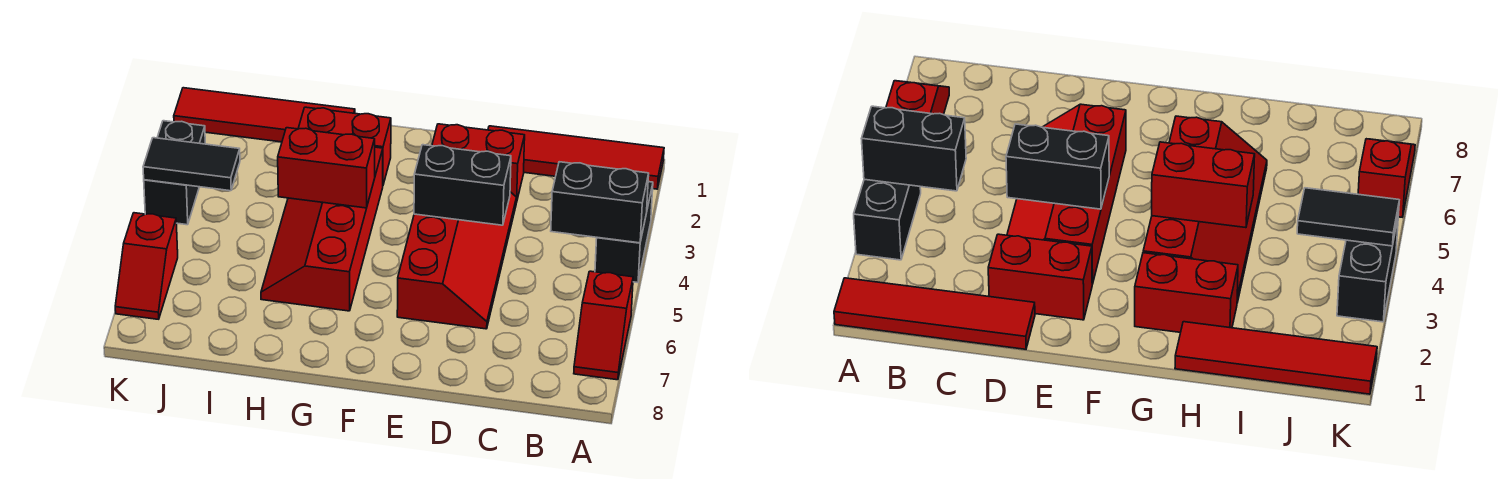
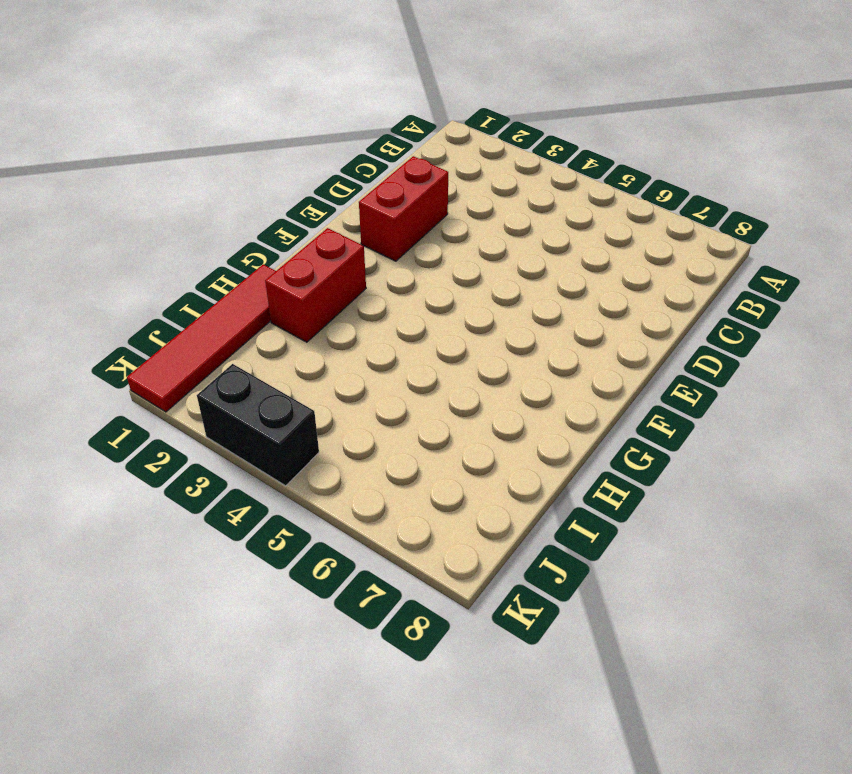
none -> red 1x4 tile [488,126,664,189]
none -> black 1x2 brick [595,182,653,283]
none -> red 1x2 slope [574,271,633,380]

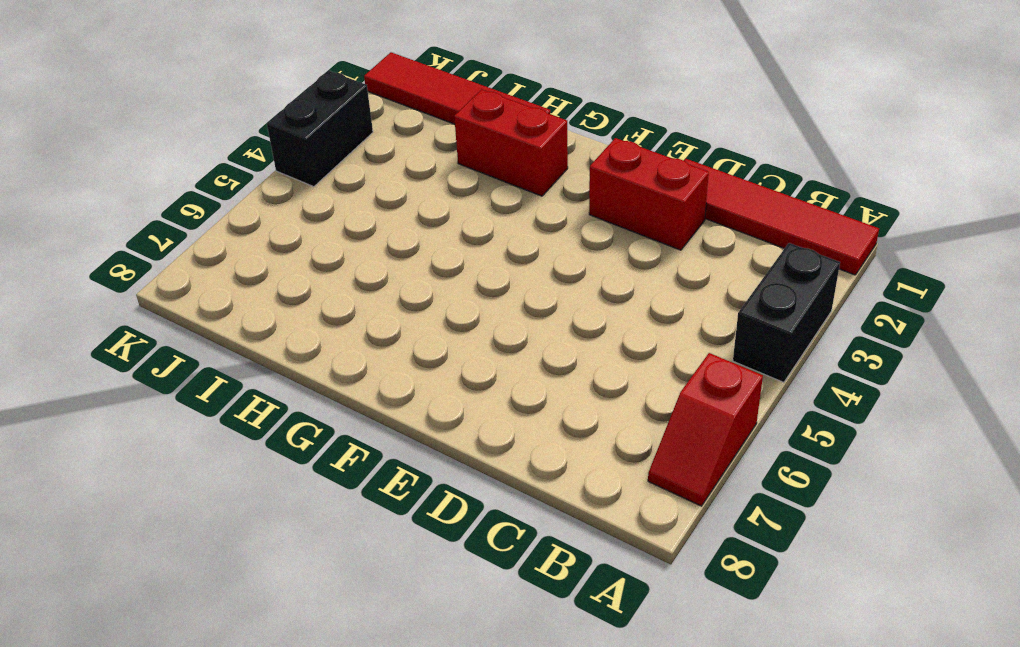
none -> red 2x4 slope [397,192,516,329]
none -> red 2x4 slope [261,147,383,311]
none -> red 1x2 slope [115,213,178,319]

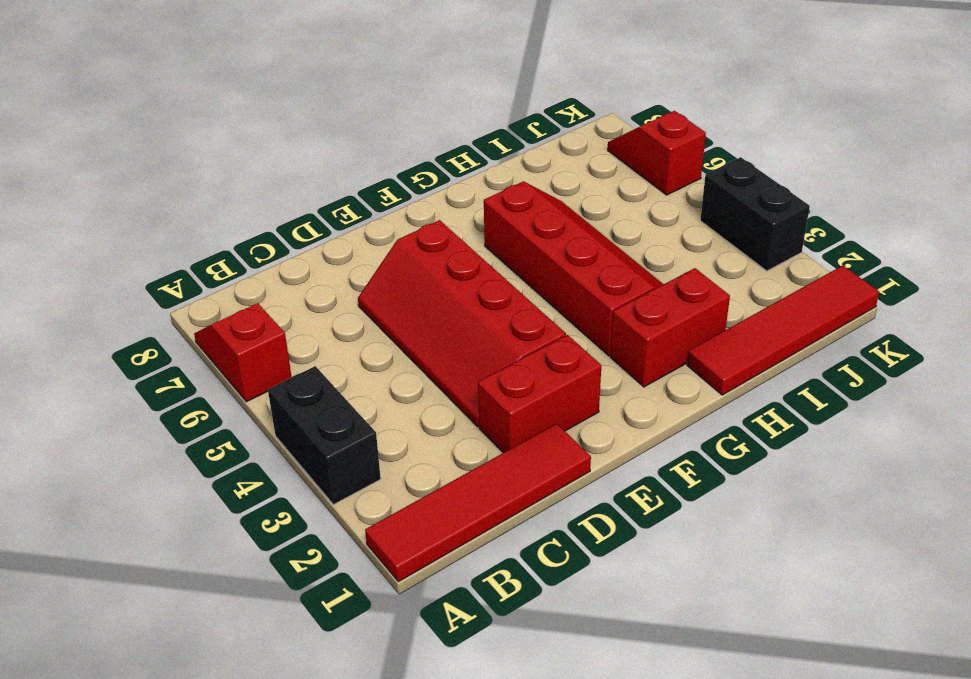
none -> black 1x2 brick [551,162,649,243]
none -> black 1x2 brick [414,145,511,225]
none -> red 1x2 brick [278,128,375,208]

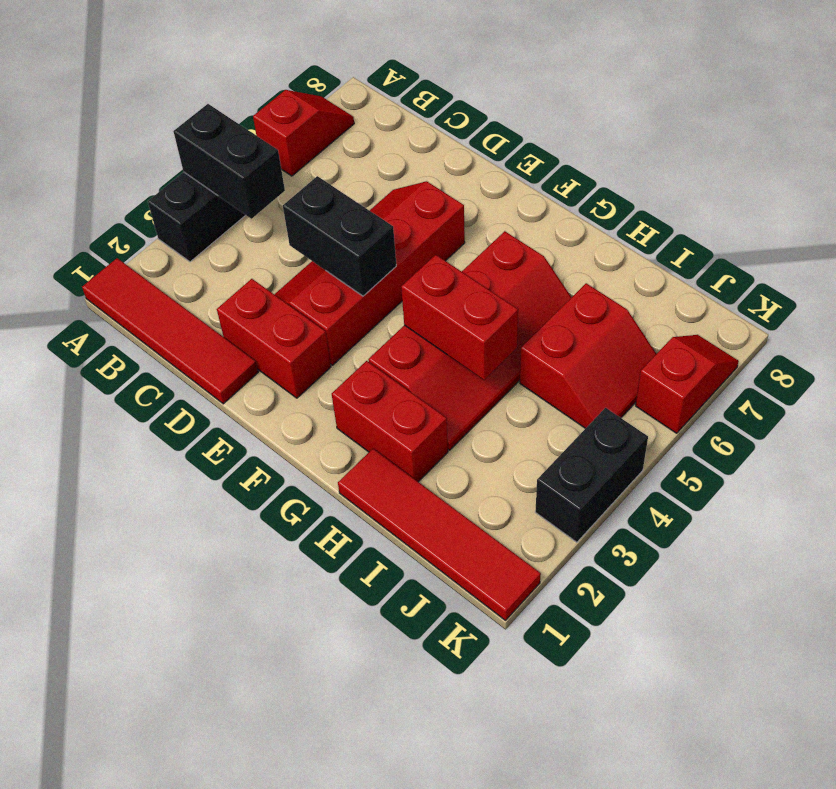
red 2x2 slope [520,283,656,429] -> none
none -> black 1x2 tile [143,138,240,191]

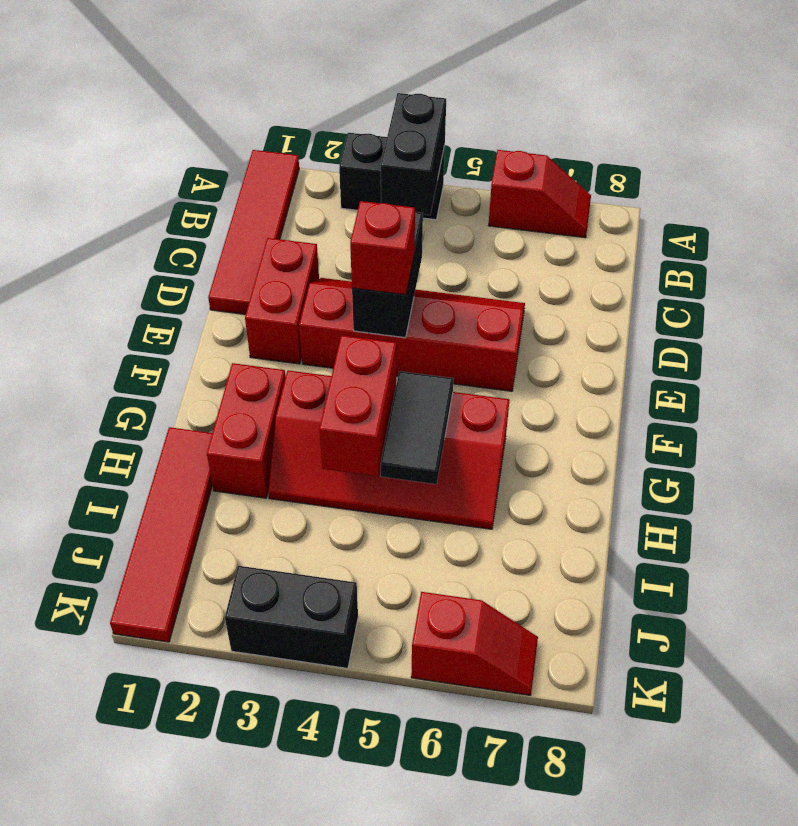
red 1x1 brick [350,201,415,295] -> none
black 1x2 tile [381,371,453,484] -> black 1x2 tile moved to [143,138,240,191]

